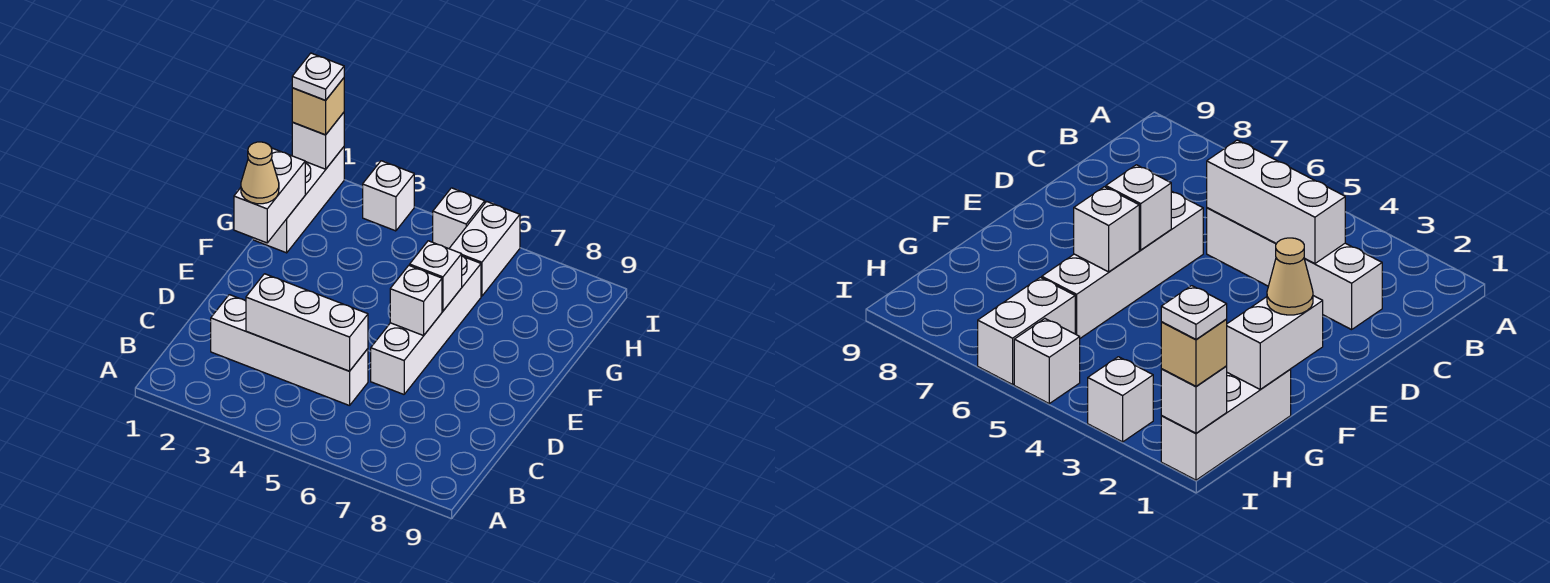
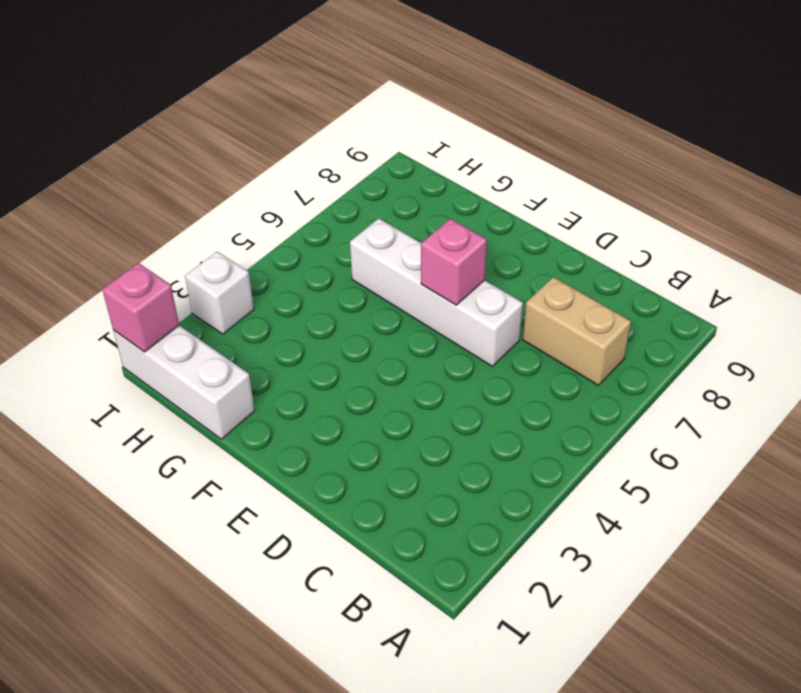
tan 1x2 brick [523,277,631,385] -> none
pink 1x1 brick [421,219,487,305] -> white 1x1 brick [390,265,442,336]
pink 1x1 brick [102,263,179,352] -> white 1x1 brick [292,112,344,169]
none -> white 1x4 brick [211,295,368,406]
none -> white 1x2 brick [449,202,520,296]
none -> white 1x1 brick [433,188,485,249]

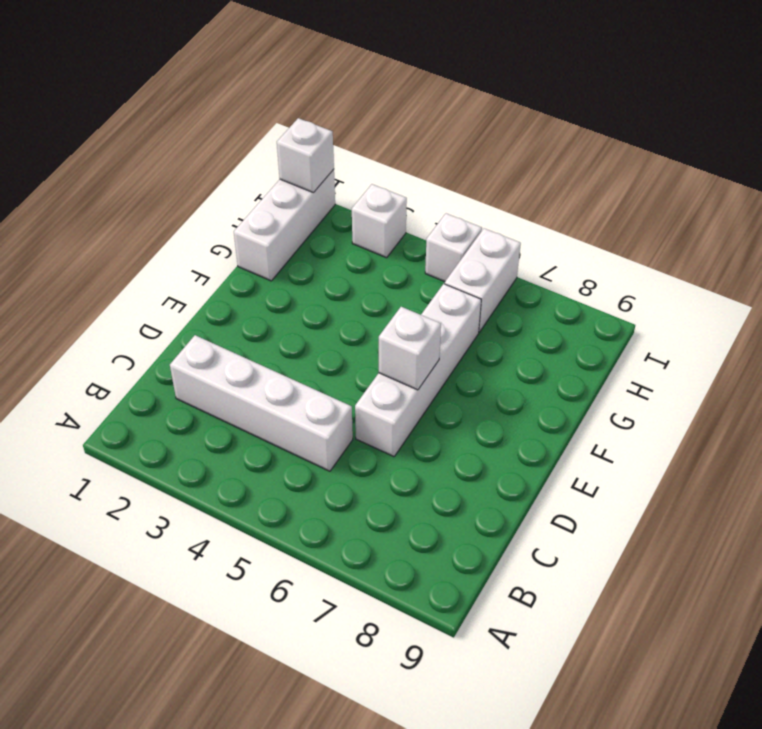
none -> white 1x3 brick [246,274,368,371]
none -> white 1x2 brick [234,148,305,243]
none -> white 1x1 brick [410,241,462,311]

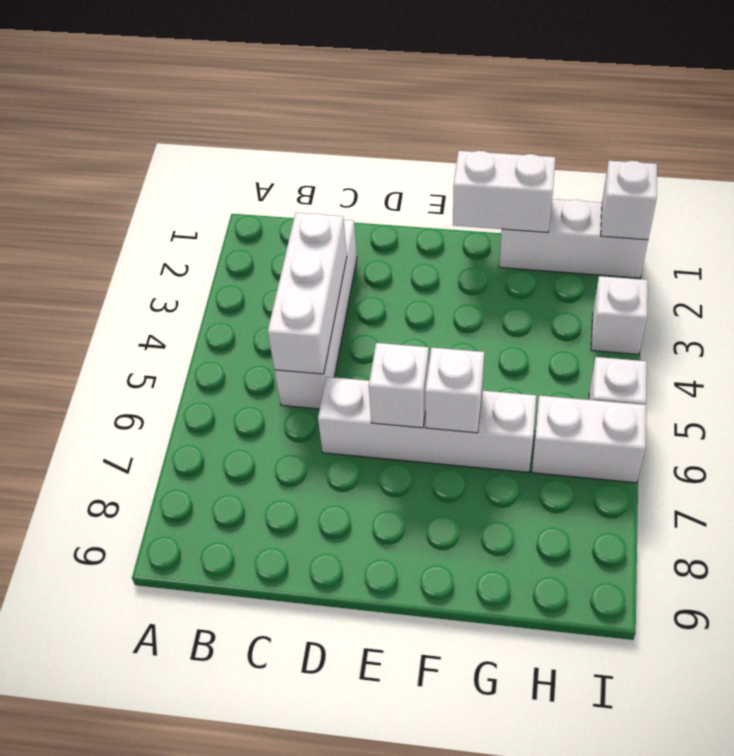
none -> tan 1x1 cone [241,142,279,204]
none -> tan 1x1 brick [292,78,344,135]
none -> white 1x1 plate [292,53,344,100]

